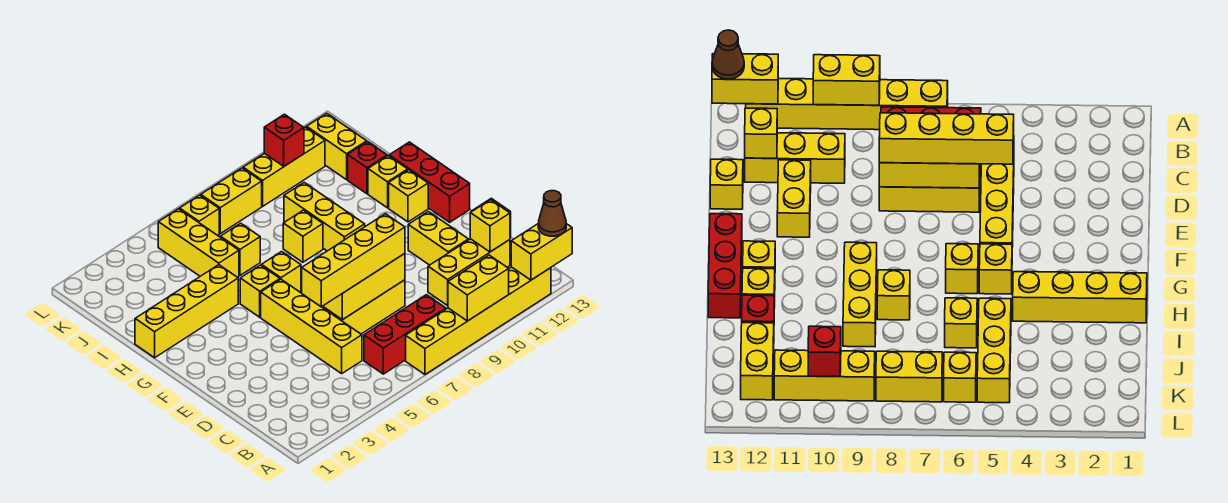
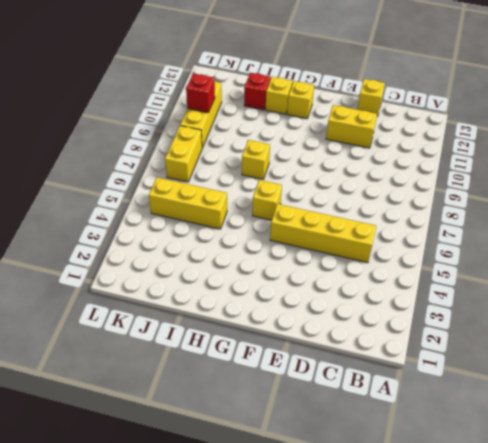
none -> yellow 1x6 brick [406,267,551,374]
none -> red 1x3 brick [364,295,446,374]
none -> yellow 1x3 brick [428,239,510,305]

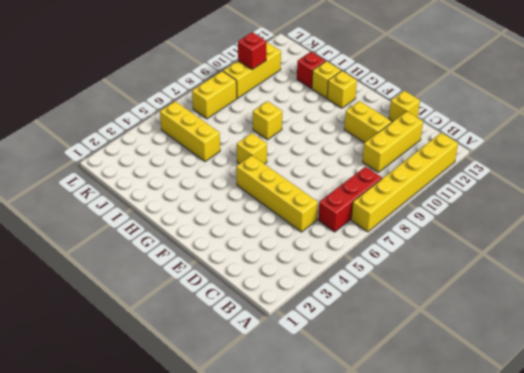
none -> yellow 1x3 brick [323,280,405,334]
none -> red 1x3 brick [389,142,470,222]
none -> yellow 1x1 brick [240,265,280,317]

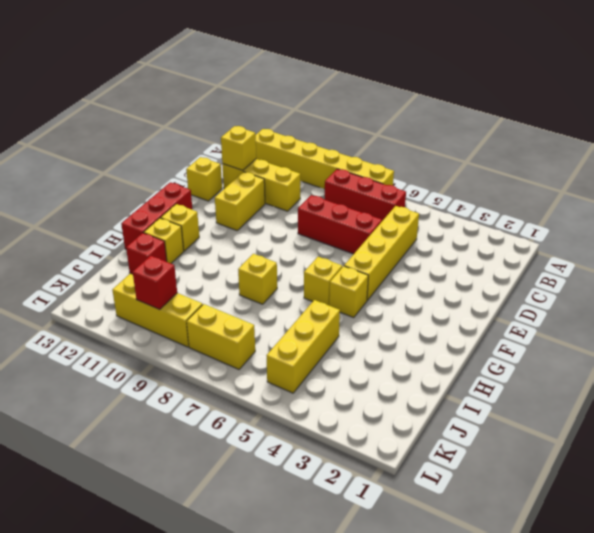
red 1x3 brick [298,195,382,254] -> yellow 1x3 brick [323,280,405,334]
none -> yellow 1x3 brick [284,183,365,251]
none -> yellow 1x4 brick [135,265,238,358]
none -> yellow 1x1 brick [221,223,260,275]

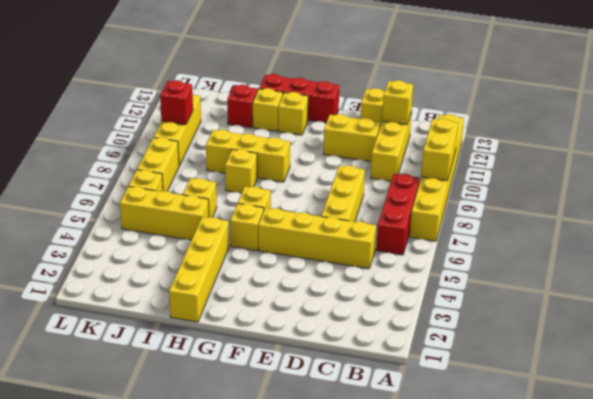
none -> yellow 1x2 brick [307,113,367,180]
none -> yellow 1x2 brick [511,223,572,280]
none -> yellow 1x3 brick [323,254,405,320]

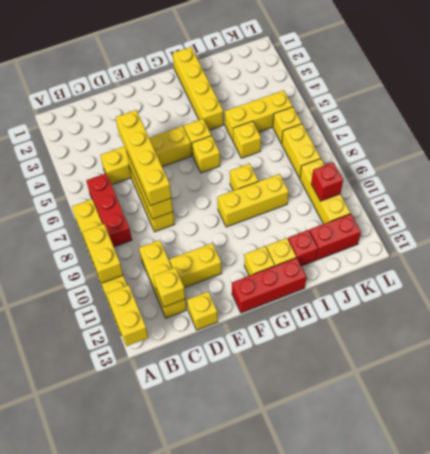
red 1x2 brick [309,214,361,260] -> yellow 1x2 brick [307,113,367,180]
none -> brown 1x1 cone [538,191,566,236]

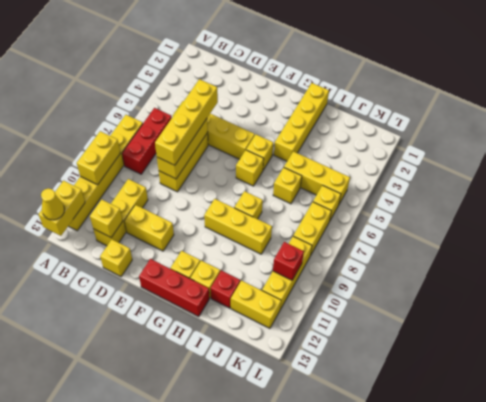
yellow 1x1 cone [41,188,65,220] -> brown 1x1 cone [538,191,566,236]

